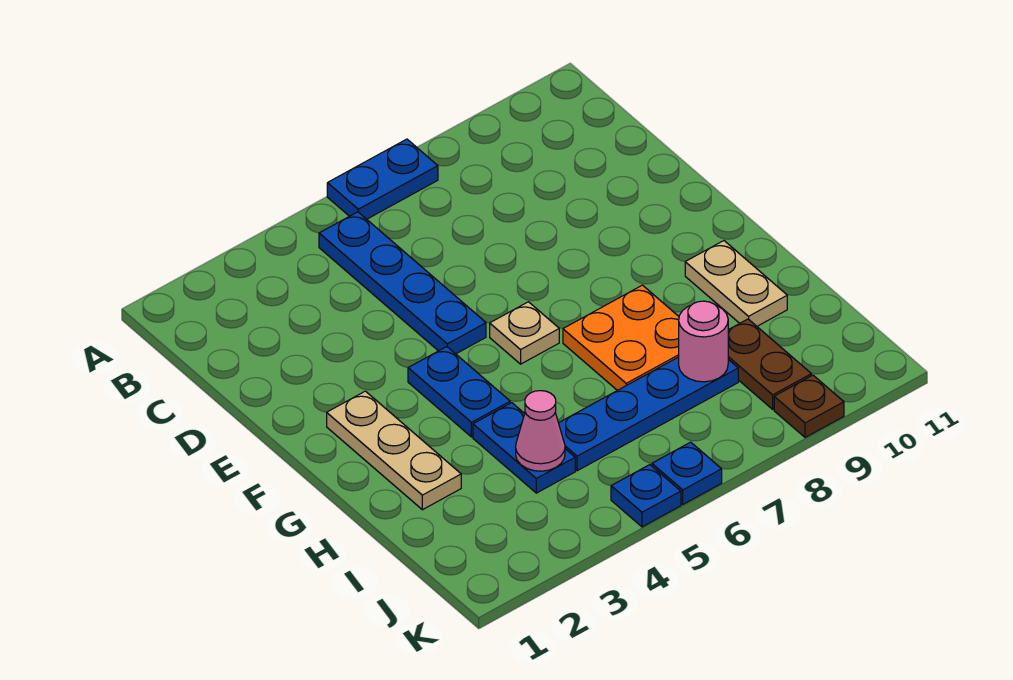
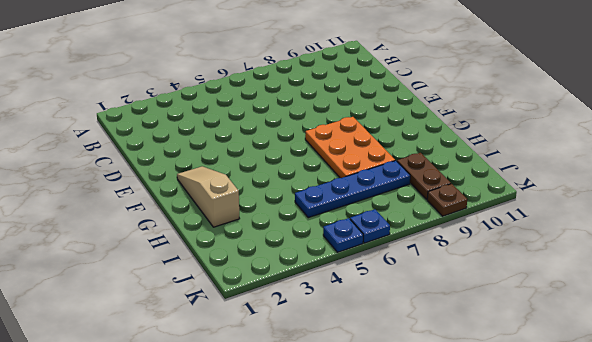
tan 1x3 slope [177,166,240,227] -> tan 1x3 plate [327,391,461,510]
orange 2x3 plate [305,117,395,178] -> orange 2x2 plate [563,285,679,390]
none -> blue 1x2 plate [327,139,438,219]
none -> blue 1x4 plate [319,212,486,354]
none -> blue 1x2 plate [408,347,510,437]

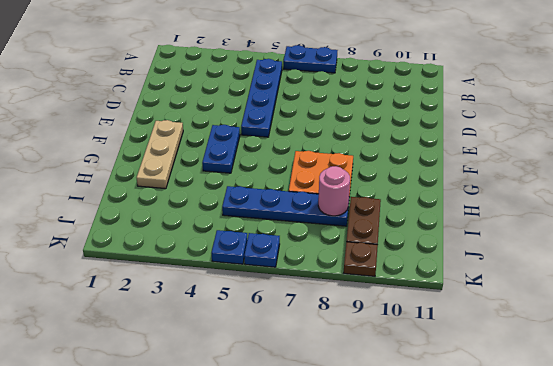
none -> tan 1x1 plate [490,302,559,364]
none -> tan 1x2 plate [685,241,787,326]
none -> blue 1x2 plate [473,403,575,493]

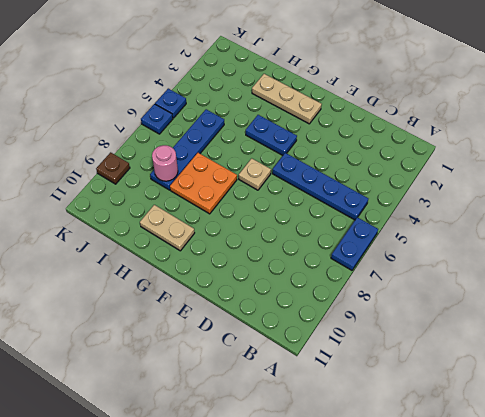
none -> blue 1x2 plate [473,403,575,493]
none -> brown 1x2 plate [728,319,811,409]
none -> pink 1x1 cone [516,391,565,471]

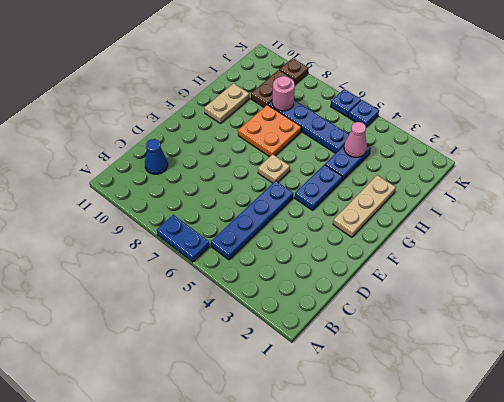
blue 1x1 cone [145,139,168,174] -> none

